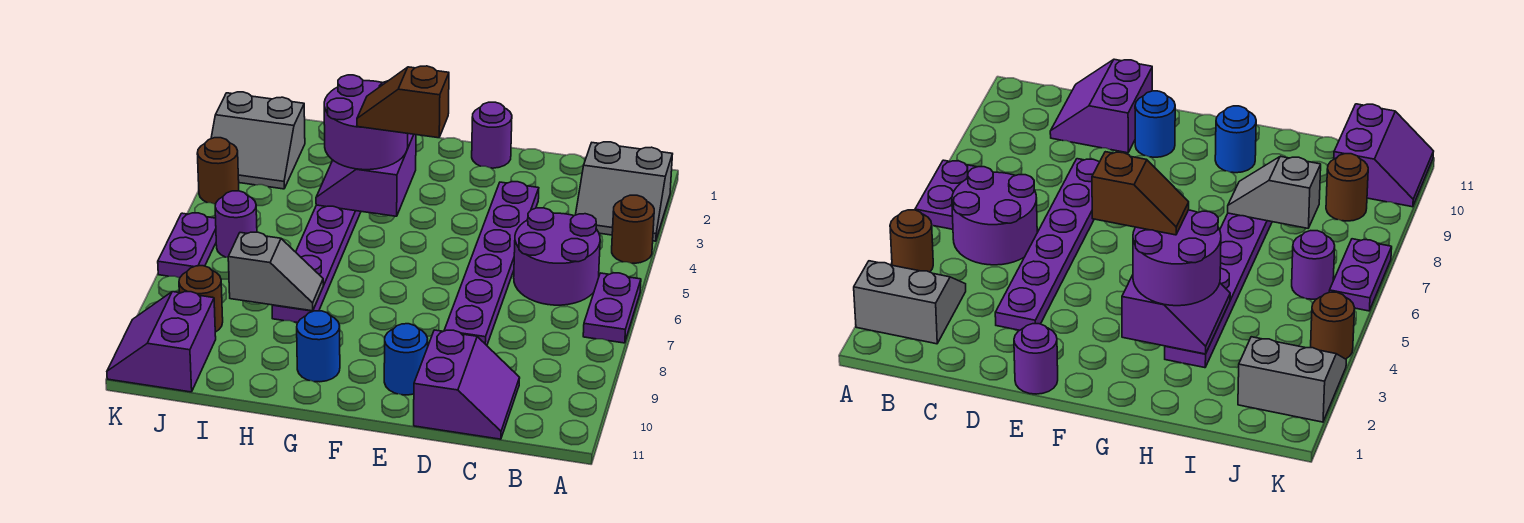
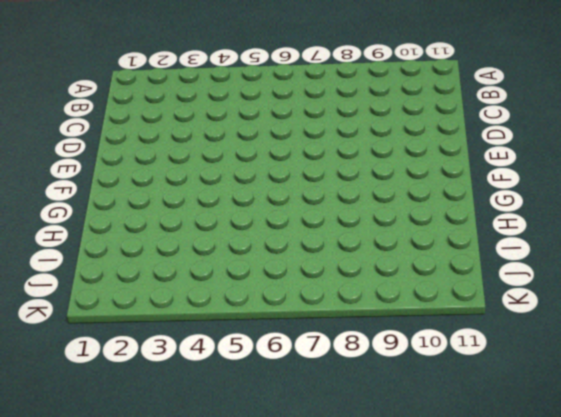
none -> grey 2x2 slope [576,142,672,241]
none -> brown 1x1 round brick [612,195,654,263]
none -> purple 1x2 plate [583,273,641,343]

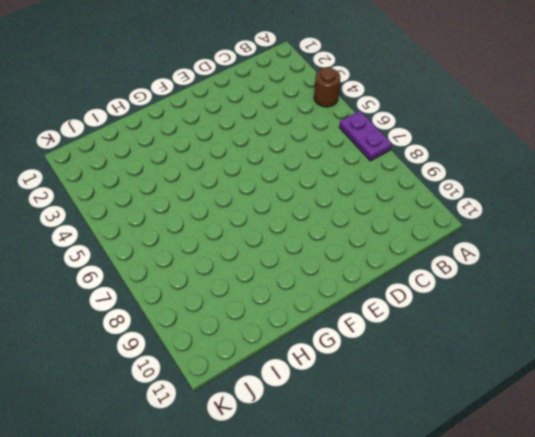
none -> grey 2x2 slope [576,142,672,241]
none -> purple 2x2 round brick [514,208,600,305]
none -> purple 2x2 slope [414,330,520,439]

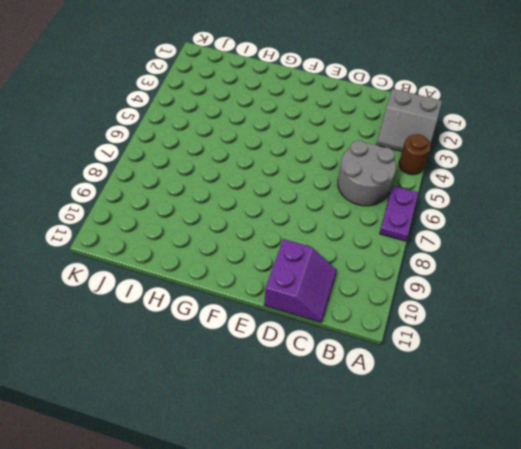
grey 2x2 round brick [338,140,396,206] -> purple 2x2 round brick [514,208,600,305]
none -> purple 1x6 plate [444,182,539,345]
none -> purple 1x1 round brick [472,102,512,168]
none -> blue 1x1 round brick [384,324,428,395]

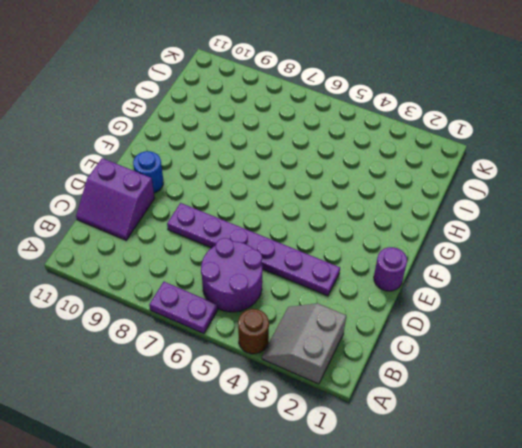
none -> blue 1x1 round brick [297,311,340,382]
none -> purple 1x6 plate [272,205,361,323]
none -> grey 2x2 slope [211,92,305,189]

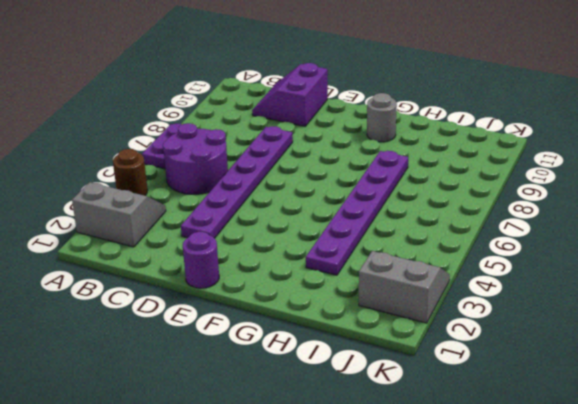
grey 1x1 round brick [367,93,397,142] -> blue 1x1 round brick [297,311,340,382]
none -> blue 1x1 round brick [384,324,428,395]
none -> purple 1x1 round brick [215,191,257,257]
none -> brown 1x1 round brick [179,266,223,332]

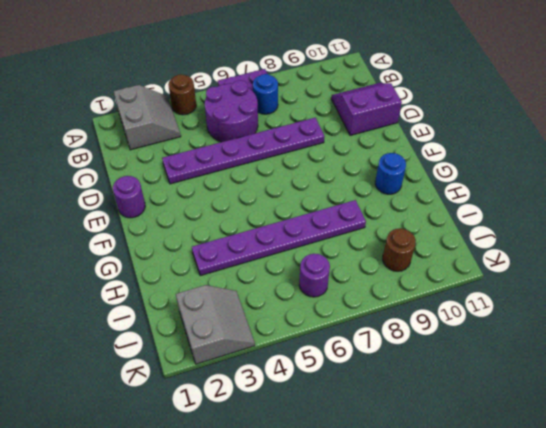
blue 1x1 round brick [253,74,278,114] -> blue 1x1 round brick moved to [384,324,428,395]
none -> purple 2x2 slope [107,292,216,392]
none -> brown 1x1 round brick [197,138,239,204]
none -> purple 1x2 plate [158,213,216,278]

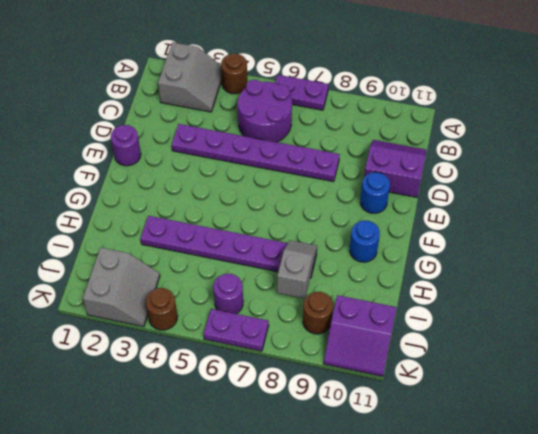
none -> purple 2x2 slope [316,134,416,216]
none -> purple 2x2 round brick [324,75,408,170]
none -> brown 1x2 slope [357,66,449,138]

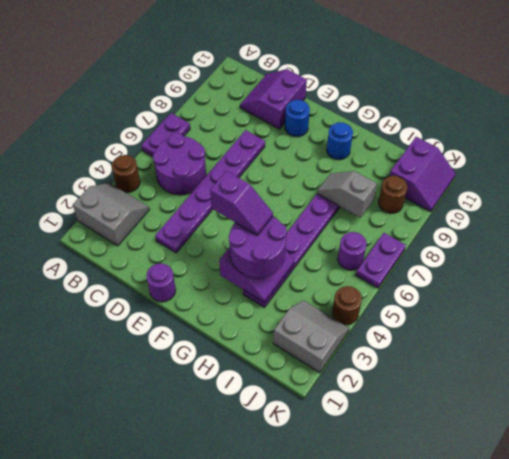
purple 1x2 slope [210,171,273,235] -> brown 1x2 slope [357,66,449,138]

